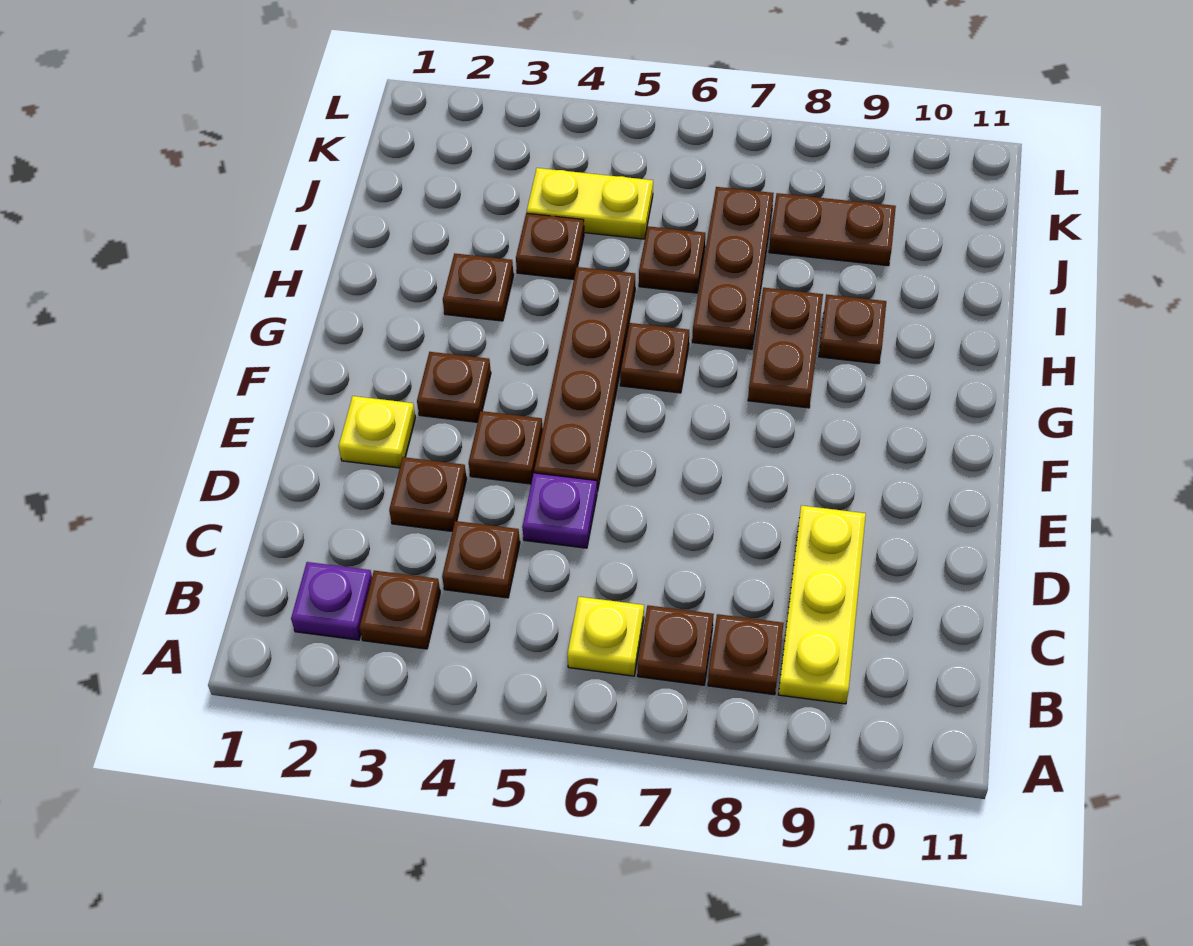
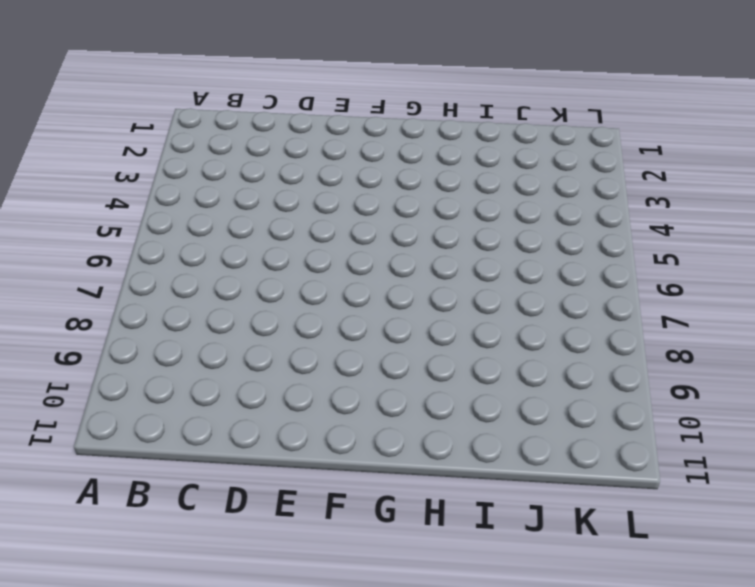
none -> purple 1x1 plate [291,562,372,640]
none -> brown 1x1 plate [359,571,440,649]
none -> yellow 1x1 plate [567,597,644,676]

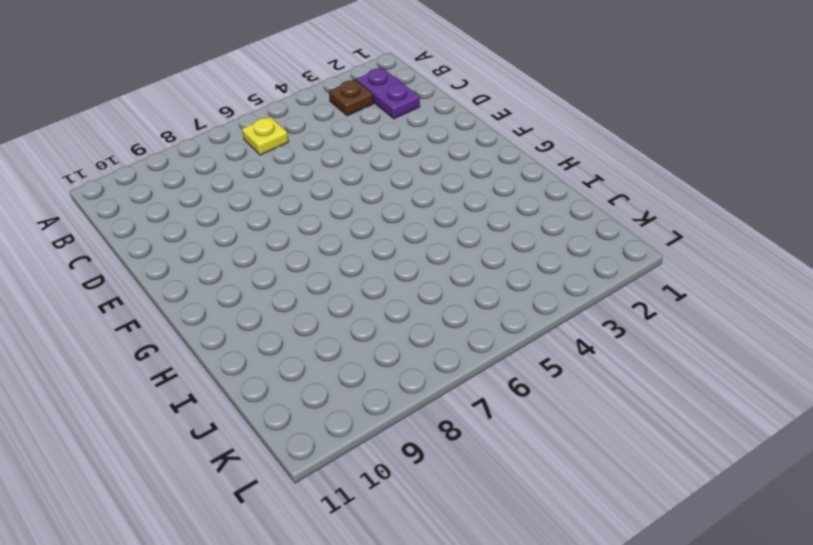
purple 1x2 plate [356,68,420,119] -> purple 1x1 plate [291,562,372,640]
none -> brown 1x1 plate [638,605,714,685]
none -> brown 1x1 plate [708,614,784,695]
none -> yellow 1x3 plate [778,505,866,704]

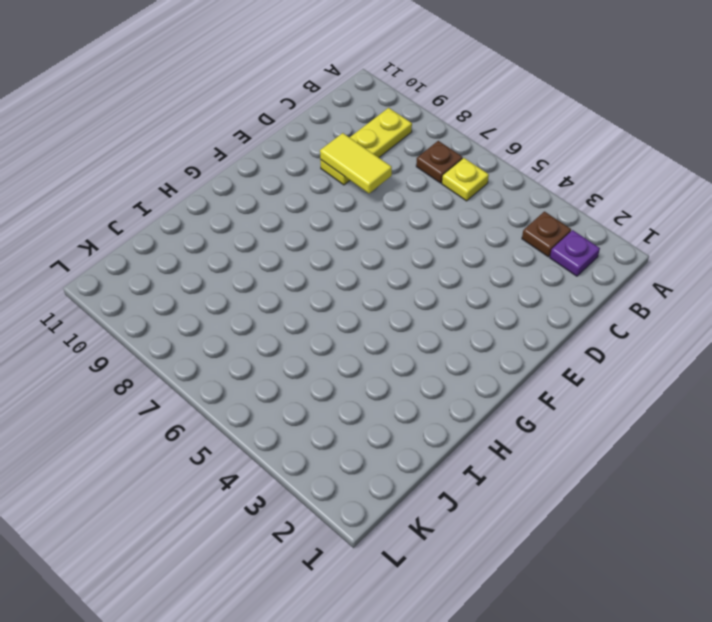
yellow 1x2 tile [320,133,392,193] -> none
none -> brown 1x1 plate [708,614,784,695]
none -> brown 1x1 plate [442,521,520,598]
none -> brown 1x1 plate [389,457,467,531]

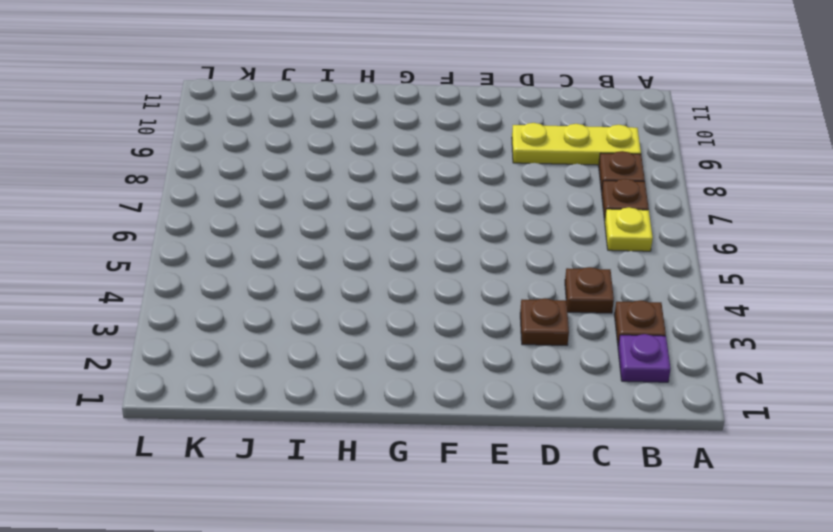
none -> purple 1x1 plate [522,473,597,548]
none -> yellow 1x1 plate [339,396,415,468]
none -> brown 1x1 plate [469,411,543,484]

